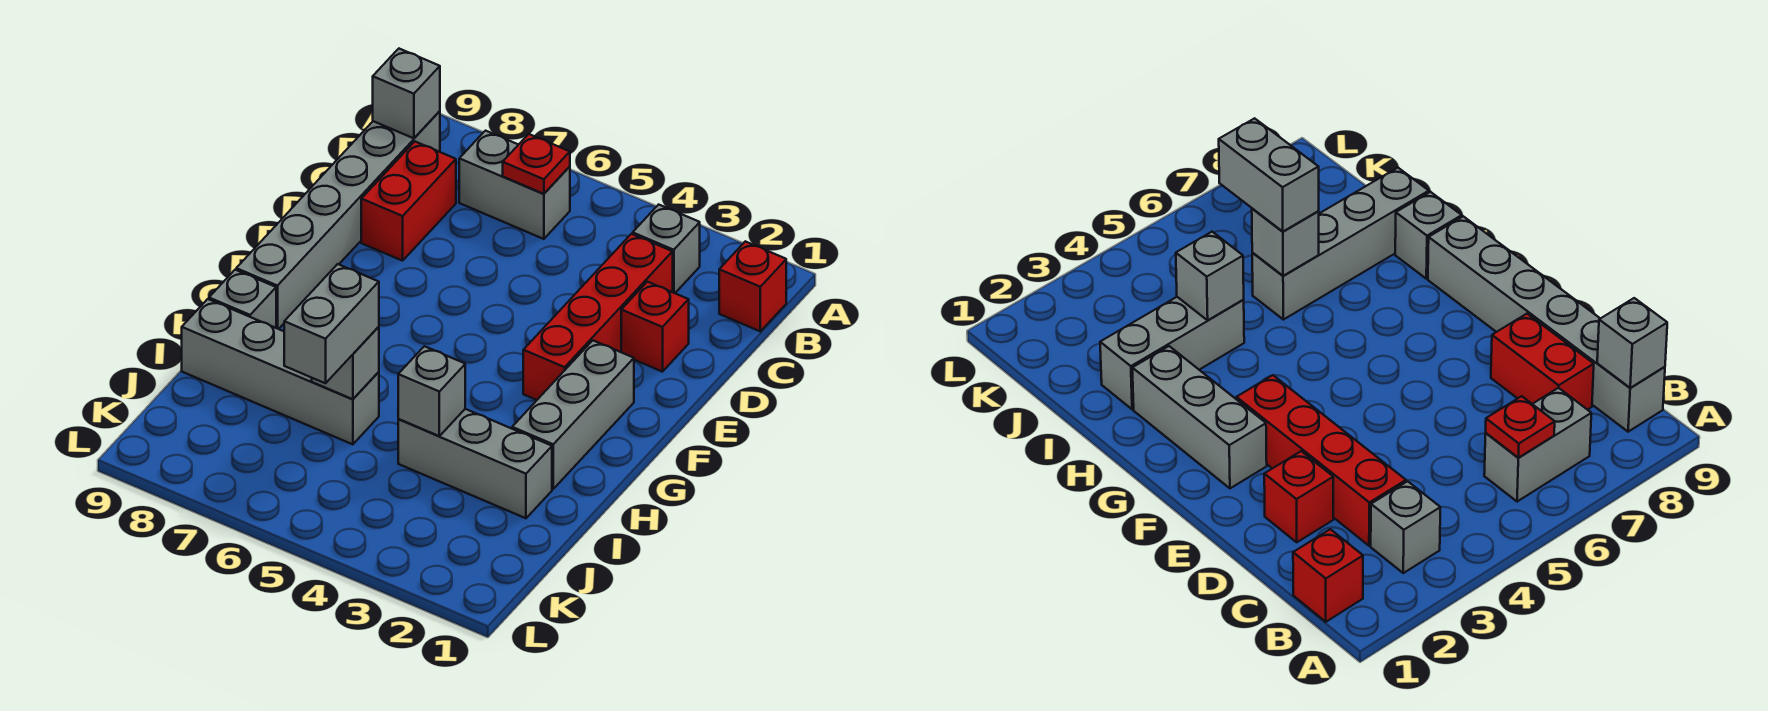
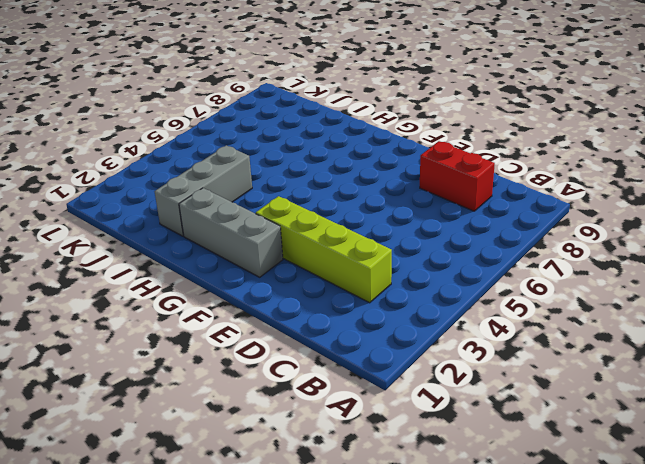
lime 1x4 brick [256,196,392,303] -> red 1x4 brick [523,234,673,400]
none -> red 1x1 brick [719,241,786,331]
none -> grey 1x1 brick [633,205,700,293]
none -> grey 1x2 brick [459,131,570,239]

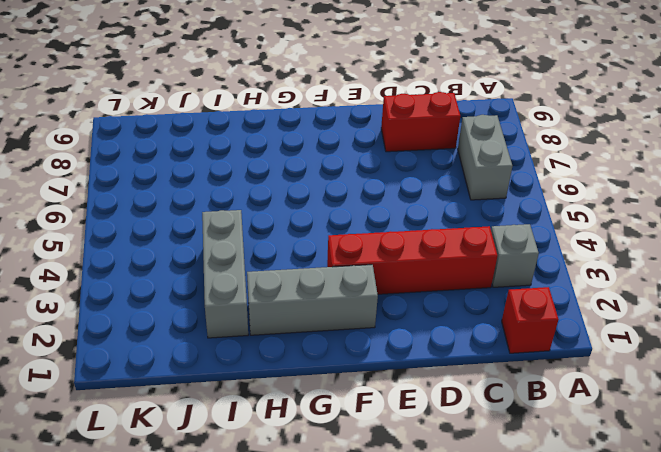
none -> grey 1x6 brick [236,111,440,329]
none -> red 1x1 brick [621,282,689,372]
none -> grey 1x1 brick [209,270,276,328]

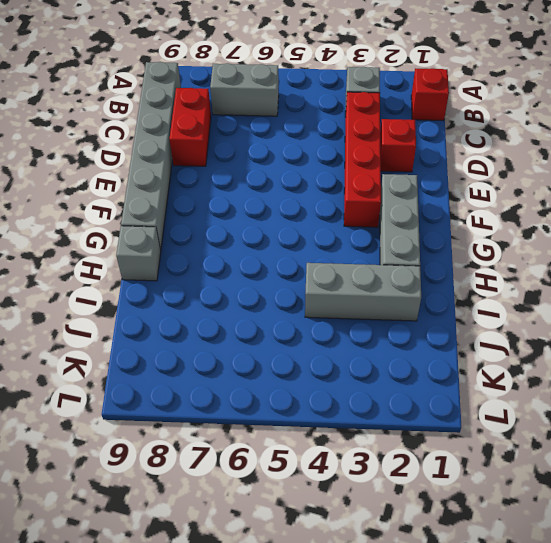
none -> grey 1x4 brick [182,299,379,444]
none -> red 1x1 plate [503,134,570,194]
none -> grey 1x1 brick [373,49,440,138]

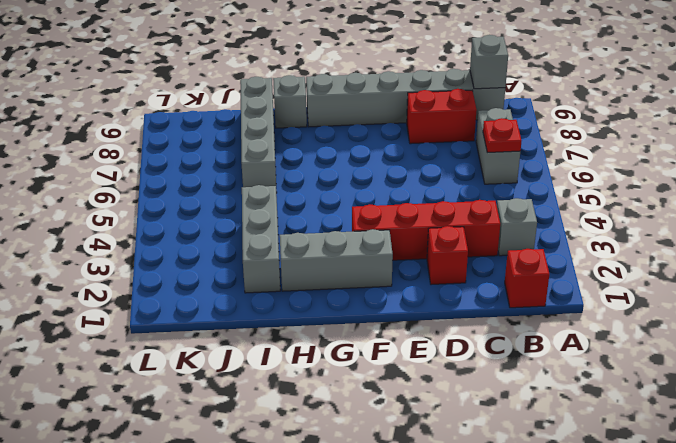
none -> grey 1x1 brick [398,346,465,436]
none -> grey 1x1 brick [312,327,379,399]
none -> grey 1x2 brick [284,264,379,383]

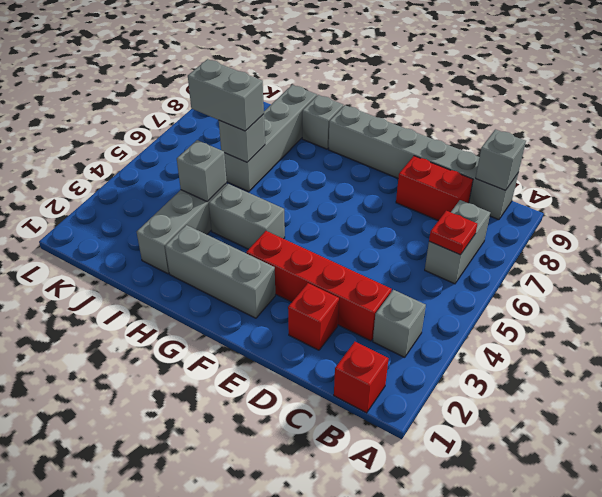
grey 1x2 brick [209,184,285,249] -> none

